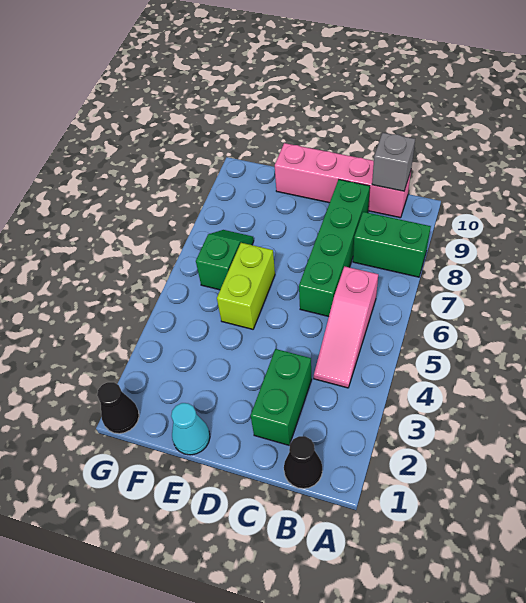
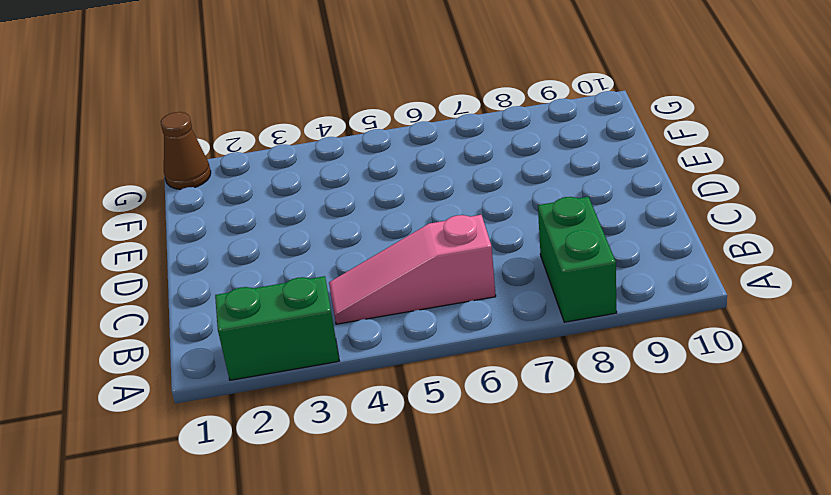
green 1x2 brick [215,276,339,380] -> green 1x2 brick moved to [251,349,312,445]
brown 1x1 cone [161,112,211,189] -> black 1x1 cone [97,382,139,434]
none -> black 1x1 cone [284,436,322,489]
none -> pink 1x4 brick [275,143,411,218]

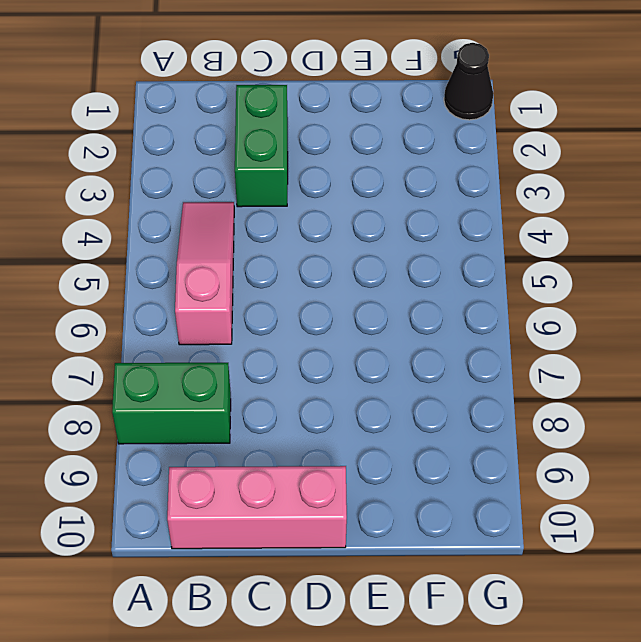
pink 1x3 brick [167,466,347,549] -> pink 1x4 brick [275,143,411,218]
none -> black 1x1 cone [284,436,322,489]
none -> green 1x4 brick [299,180,370,317]

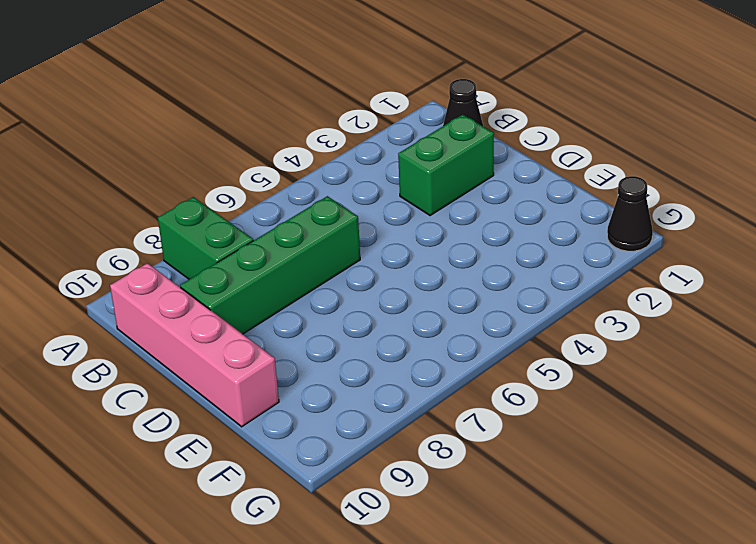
none -> pink 1x3 slope [314,266,378,388]
none -> cyan 1x1 cone [171,403,210,455]

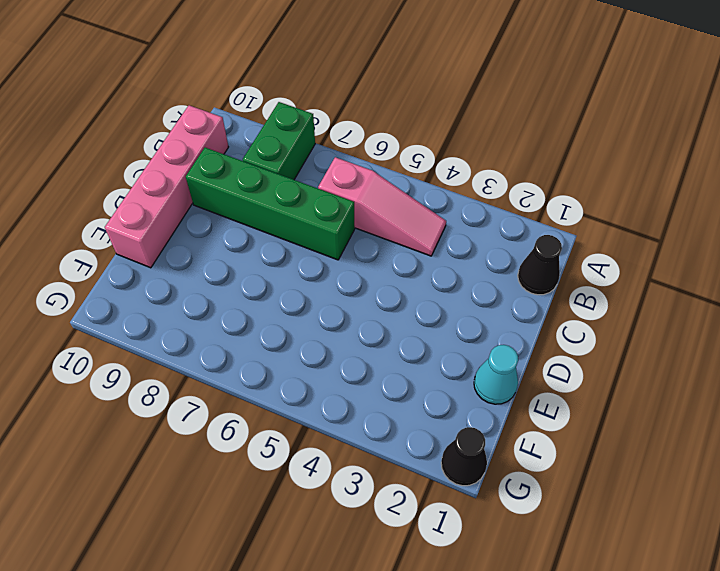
none -> green 1x2 brick [251,349,312,445]
none -> lime 1x2 brick [217,243,275,329]

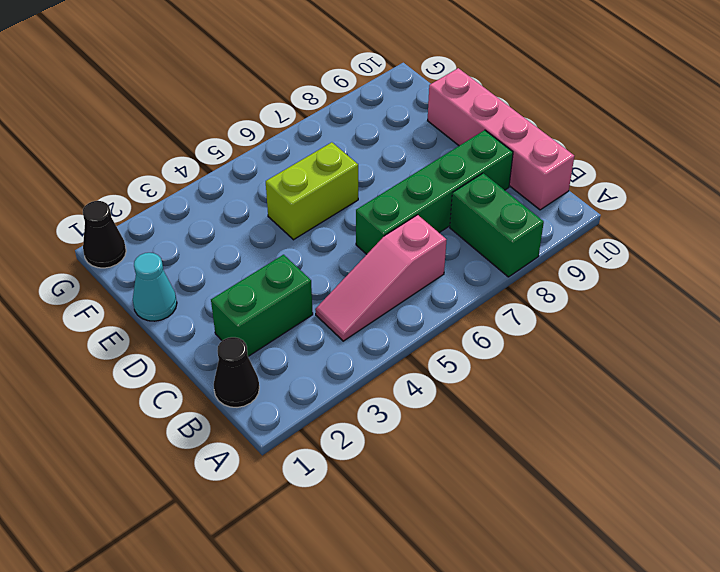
none -> green 1x2 slope [196,230,254,290]
none -> grey 1x1 brick [372,133,415,191]

